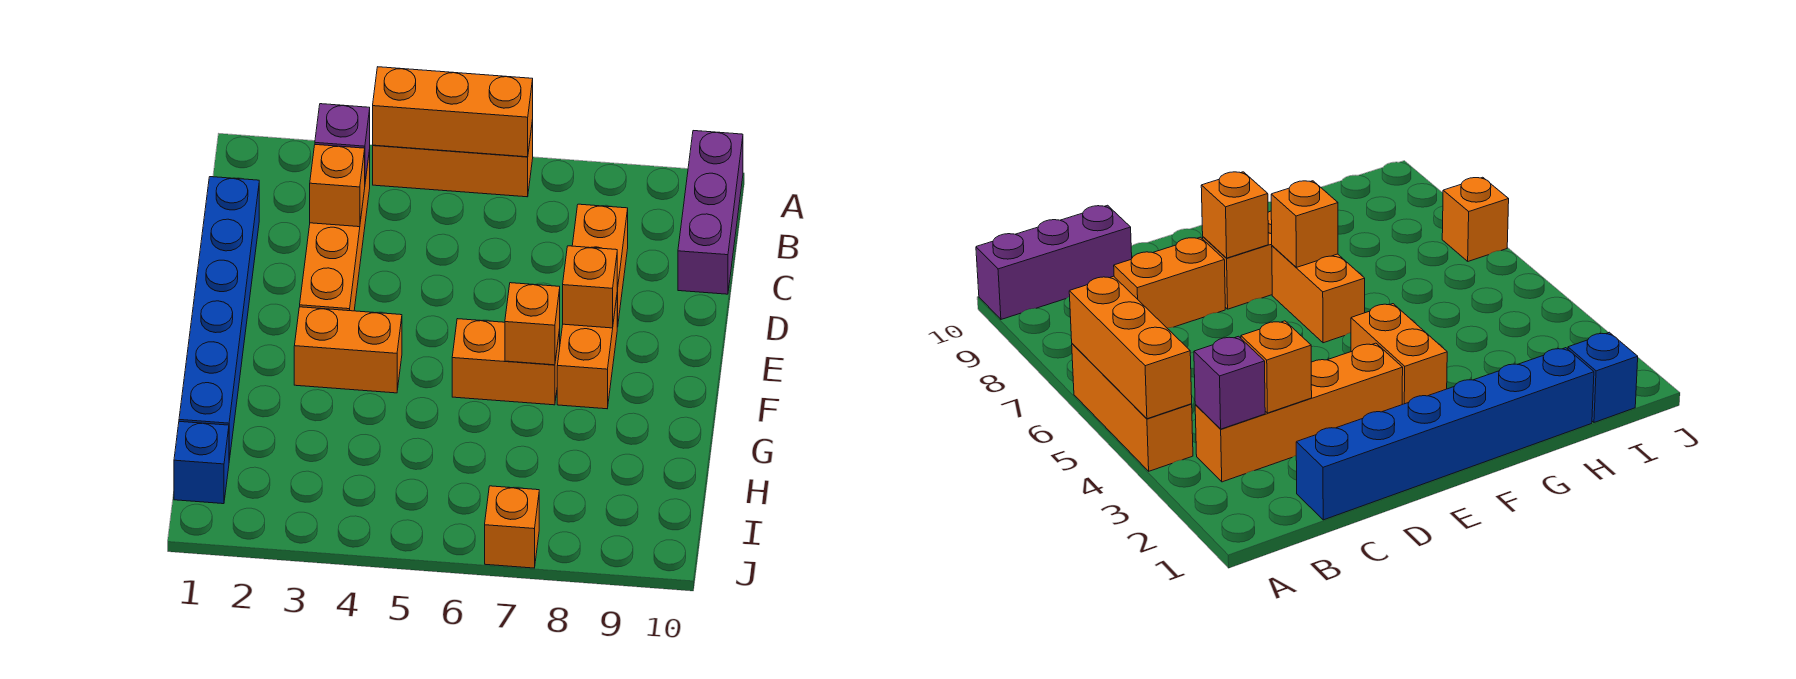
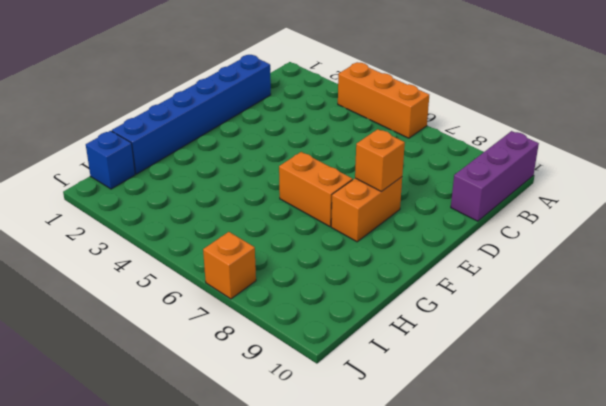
none -> orange 1x4 brick [300,150,370,311]
none -> orange 1x2 brick [572,204,628,327]
none -> orange 1x2 brick [294,307,402,393]

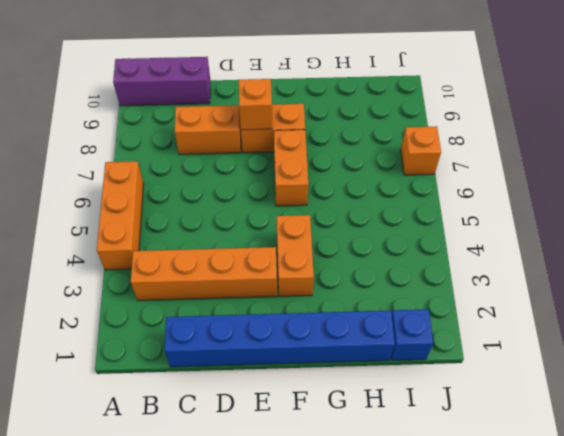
none -> orange 1x3 brick [373,67,533,157]
none -> purple 1x1 brick [315,104,370,181]
none -> orange 1x1 brick [310,145,365,227]

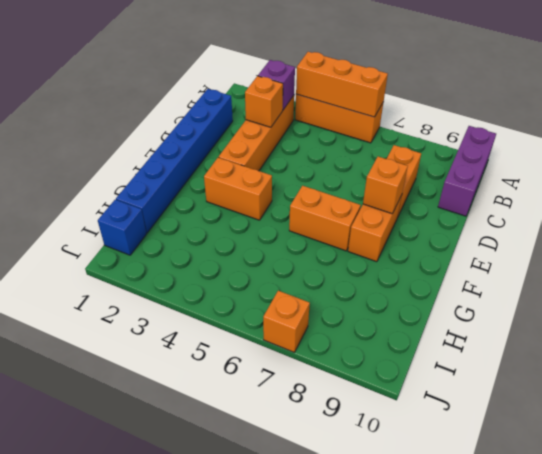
none -> orange 1x1 brick [505,283,560,365]

